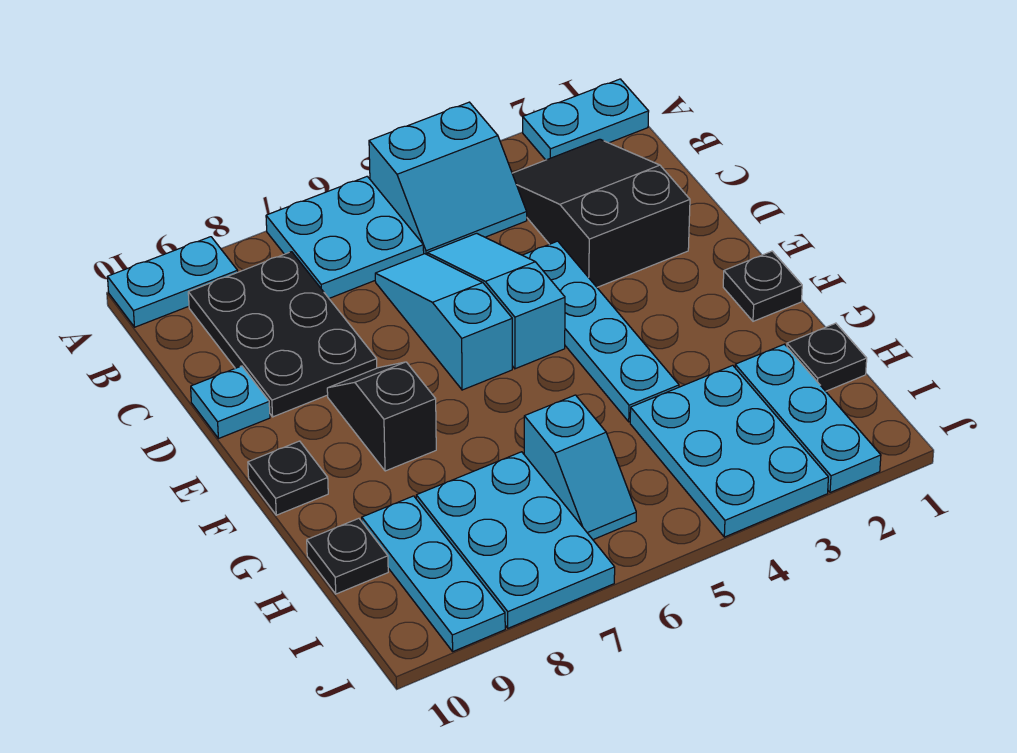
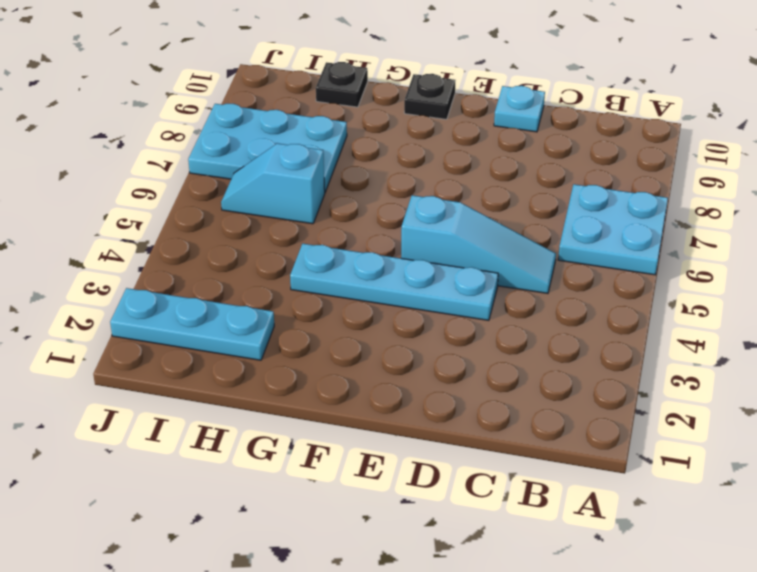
none -> cyan 1x2 plate [523,79,649,160]
none -> cyan 2x2 slope [369,102,527,254]
none -> cyan 1x2 plate [108,237,238,327]

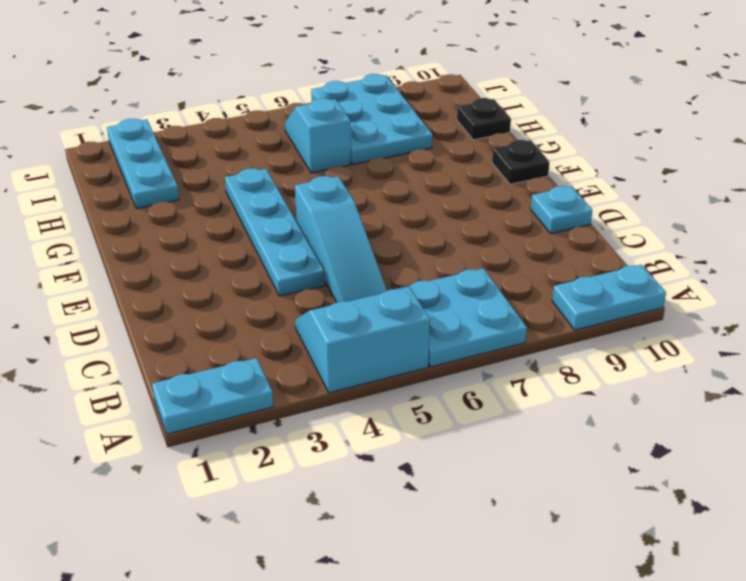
none -> black 2x3 slope [512,139,690,287]
none -> black 2x3 plate [188,252,377,417]
none -> cyan 1x3 slope [375,254,512,390]

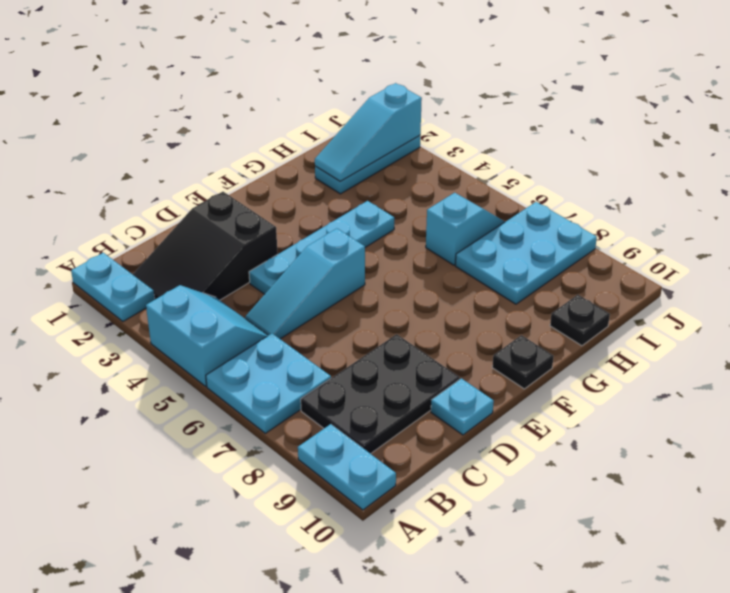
cyan 1x3 slope [315,83,422,181] -> cyan 1x3 slope moved to [375,254,512,390]
none -> black 1x2 slope [327,362,436,471]
none -> black 1x1 plate [723,251,802,321]
none -> black 1x1 plate [787,323,867,391]

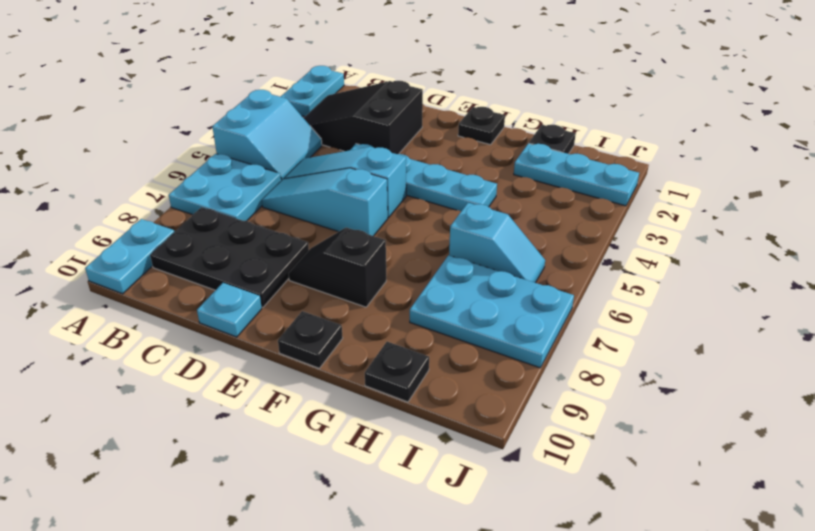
none -> cyan 2x3 plate [630,365,828,537]
none -> cyan 1x3 plate [362,496,505,651]

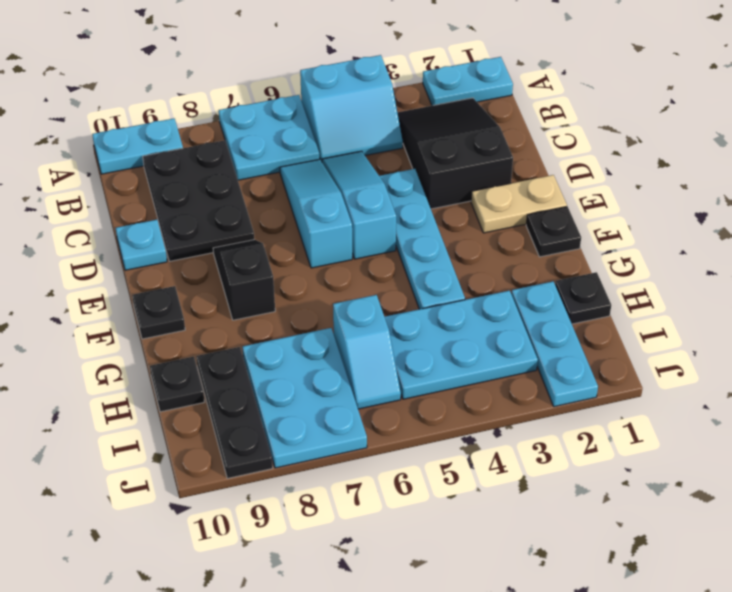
tan 1x2 plate [471,175,567,233] -> none
cyan 2x3 plate [385,291,538,399] -> cyan 2x3 plate turned to [630,365,828,537]
black 1x3 plate [196,347,273,478] -> cyan 1x3 plate [362,496,505,651]

